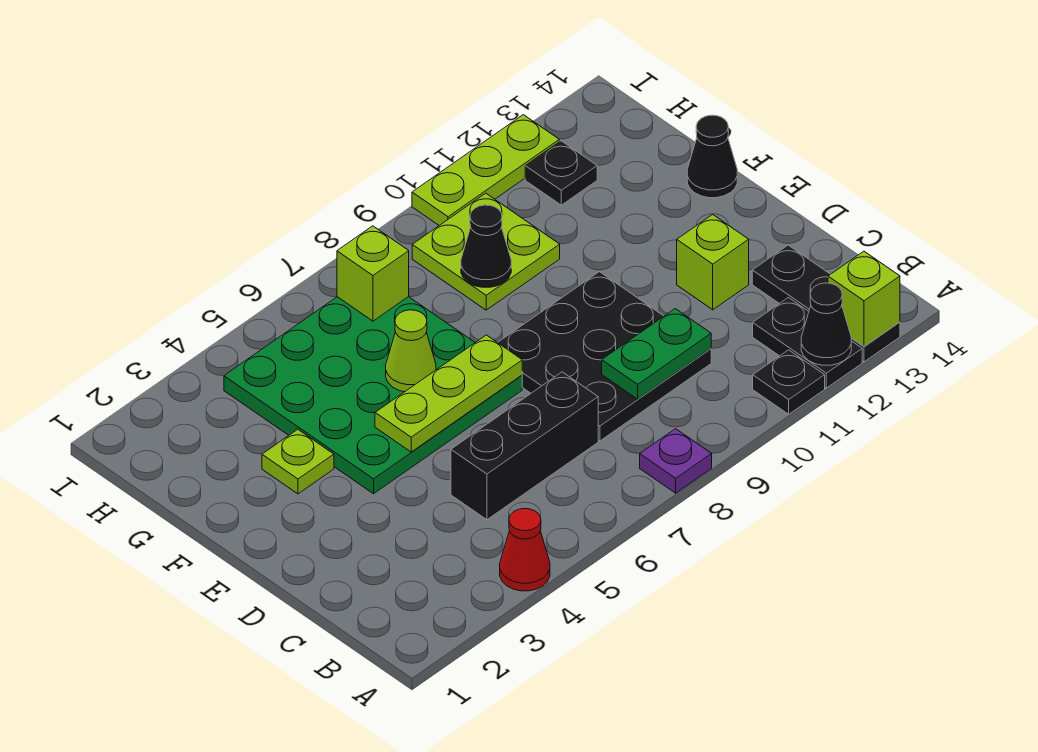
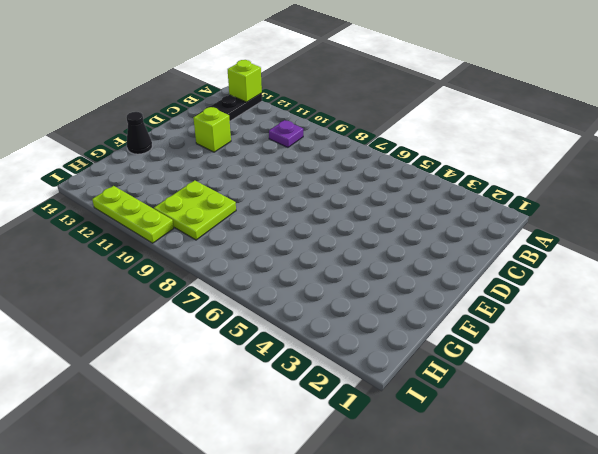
purple 1x1 plate [269,120,303,147] -> purple 1x1 plate moved to [640,429,712,493]
none -> red 1x1 cone [500,509,550,591]
none -> black 1x1 plate [753,350,825,414]
none -> black 1x2 plate [753,298,862,388]

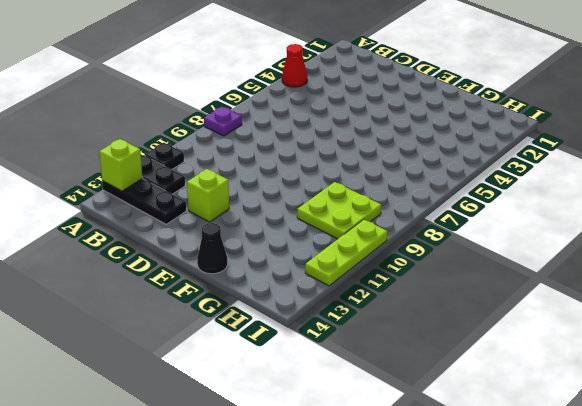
none -> black 1x3 brick [451,372,598,520]
none -> black 3x3 plate [498,272,711,441]
none -> green 4x4 plate [224,297,522,494]

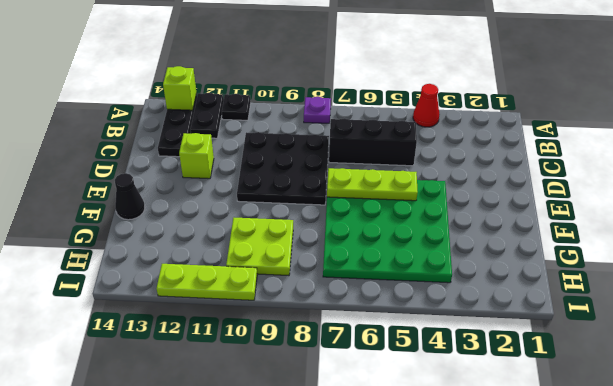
none -> lime 1x1 plate [262,429,334,494]
none -> black 1x1 plate [525,141,597,205]
none -> black 1x1 cone [801,283,851,365]

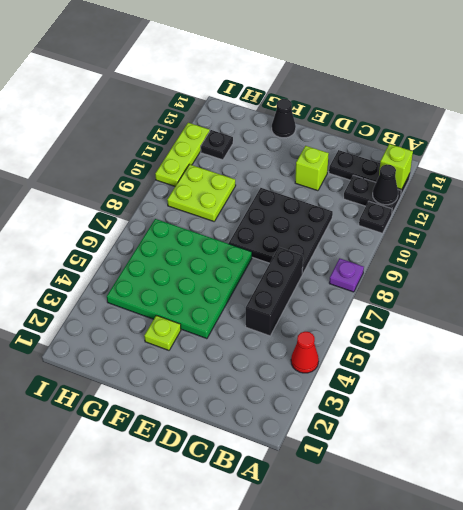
none -> green 1x2 plate [602,309,711,399]
none -> lime 1x3 plate [375,335,522,452]
none -> lime 1x1 cone [386,310,436,392]

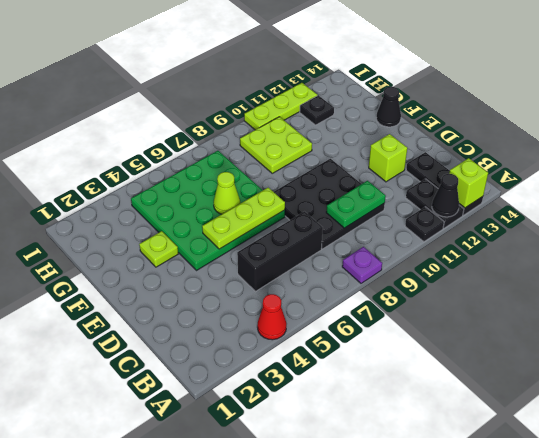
none -> black 1x1 cone [461,205,511,287]
none -> lime 1x1 brick [337,226,409,321]

